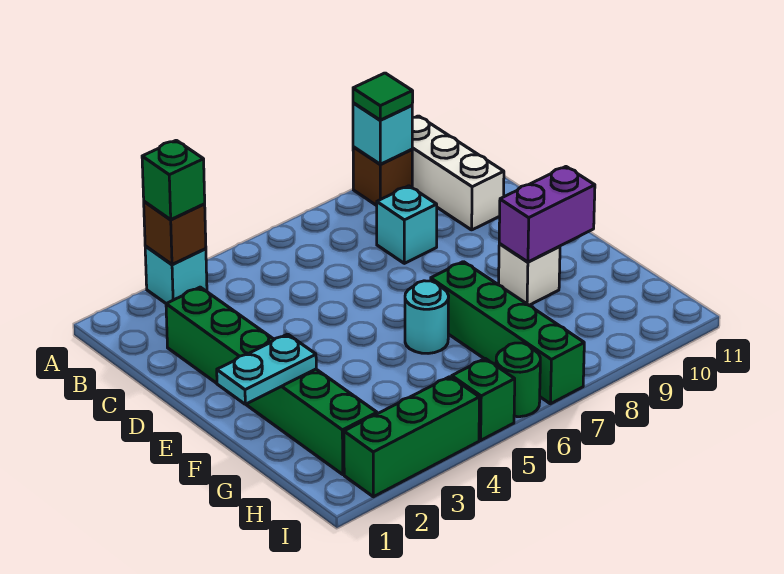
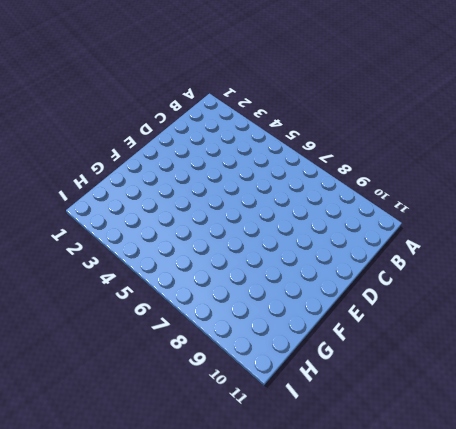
none -> cyan 1x1 brick [145,246,207,304]
none -> brown 1x1 brick [353,147,412,206]
none -> white 1x3 brick [412,116,504,230]

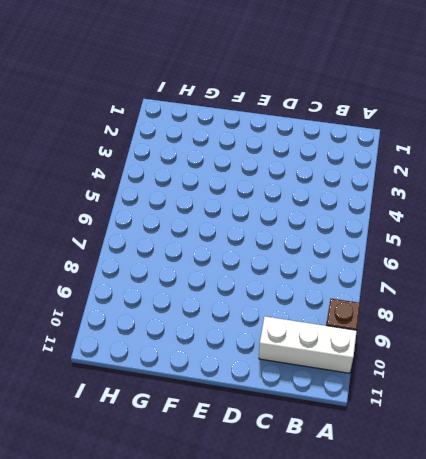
none -> cyan 1x1 brick [145,246,207,304]
none -> green 1x6 brick [166,287,377,474]
none -> cyan 1x1 brick [377,186,437,263]

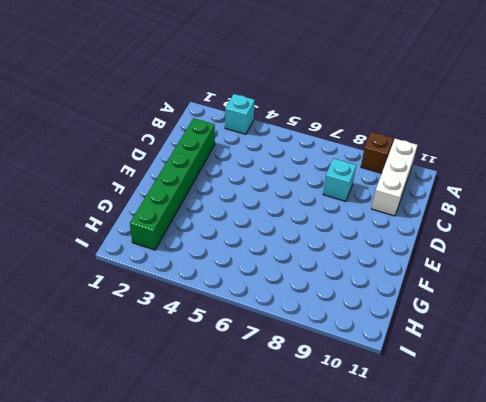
none -> cyan 1x1 round brick [405,281,449,353]
none -> green 1x4 brick [431,262,584,404]
none -> white 1x1 brick [499,244,560,305]

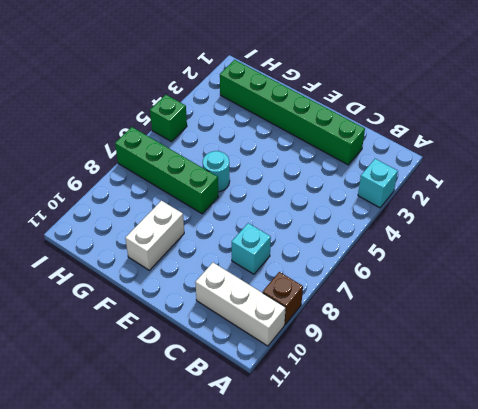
white 1x2 brick [125,201,184,270] -> white 1x1 brick [499,244,560,305]
none -> green 1x3 brick [344,377,479,497]
none -> green 1x1 round brick [496,343,540,417]
none -> brown 1x1 brick [144,201,206,264]

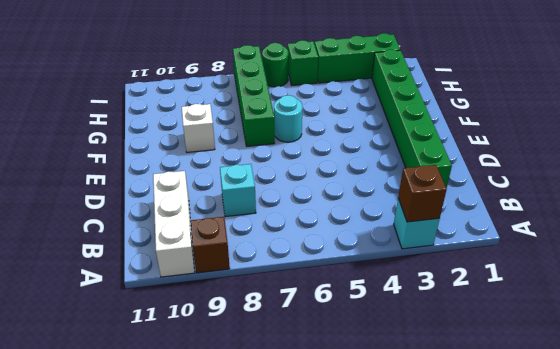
none -> cyan 1x1 brick [353,103,412,164]
none -> cyan 1x2 plate [217,334,316,404]
none -> purple 1x2 brick [499,167,595,262]

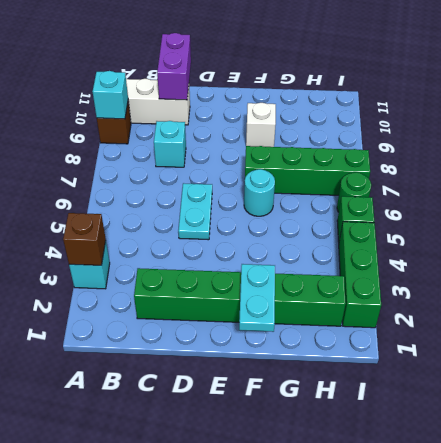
purple 1x2 brick [157,33,191,100] -> purple 1x2 brick moved to [499,167,595,262]
cyan 1x2 plate [178,183,212,240] -> none
none -> green 1x1 brick [142,140,205,219]
none -> green 1x1 tile [353,73,413,120]

